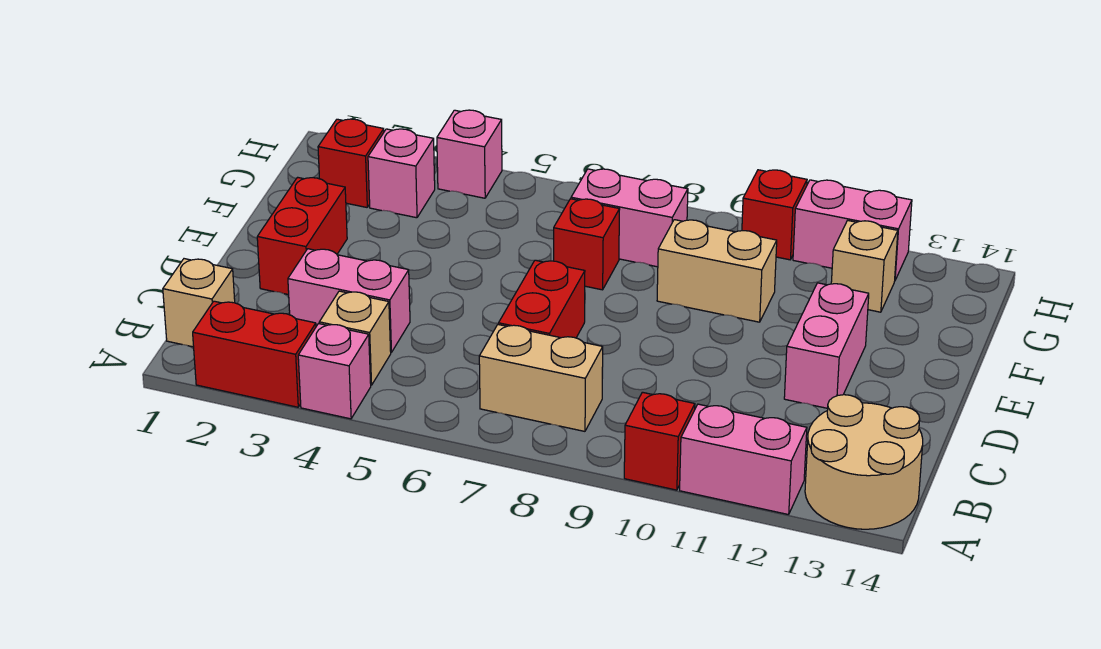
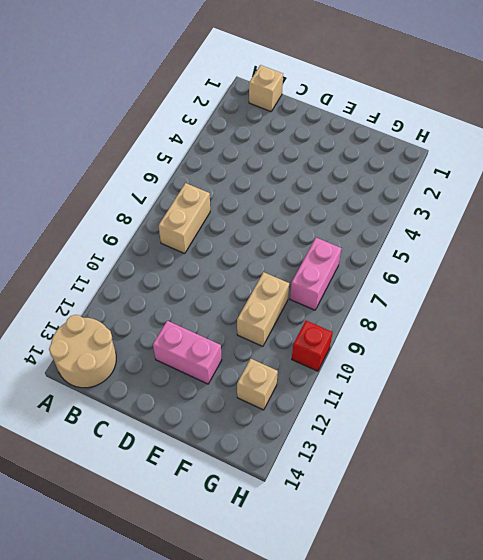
none -> red 1x2 brick [193,301,316,407]
none -> pink 1x1 brick [298,324,371,419]
none -> red 1x1 brick [624,392,695,490]

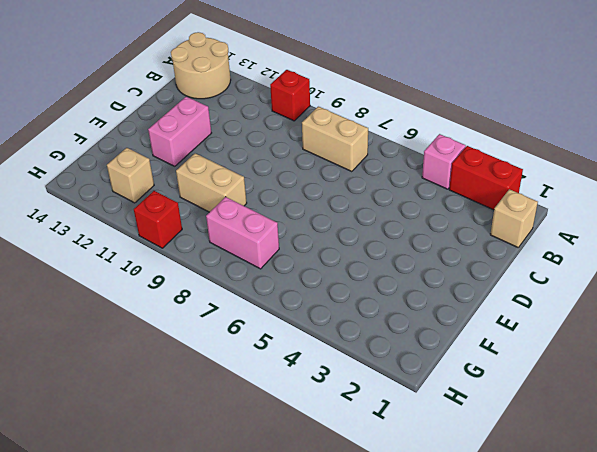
none -> pink 1x2 brick [680,404,807,515]
none -> tan 1x1 brick [319,291,391,385]
none -> pink 1x2 brick [288,249,410,352]

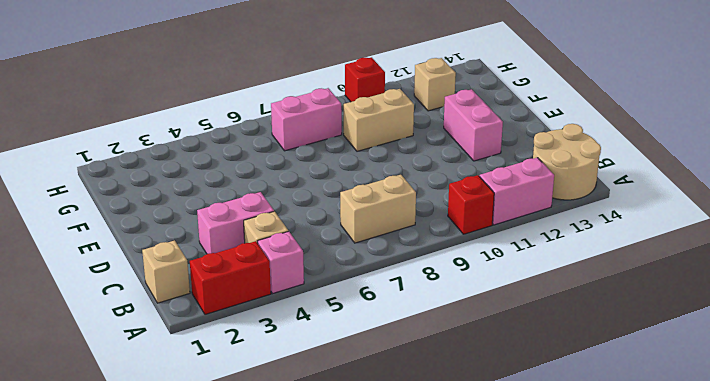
none -> red 1x2 brick [499,260,585,338]
none -> red 1x2 brick [257,177,347,295]
none -> red 1x1 brick [554,199,620,290]

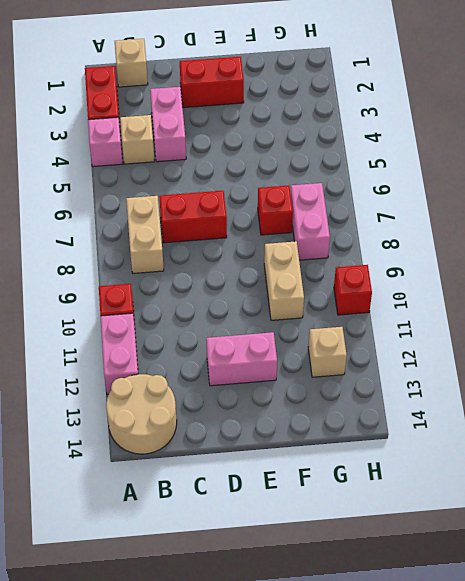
none -> red 1x1 brick [318,119,384,207]
none -> pink 1x1 brick [368,129,435,218]
none -> pink 1x1 brick [437,110,502,198]

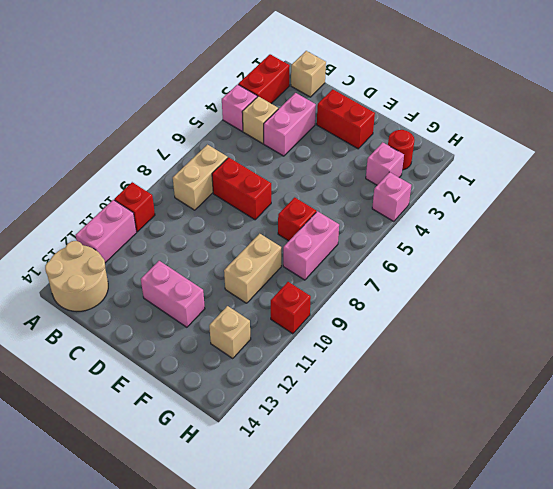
red 1x1 round brick [388,130,414,170] -> red 1x1 brick [318,119,384,207]
none -> pink 1x2 brick [793,180,912,280]

